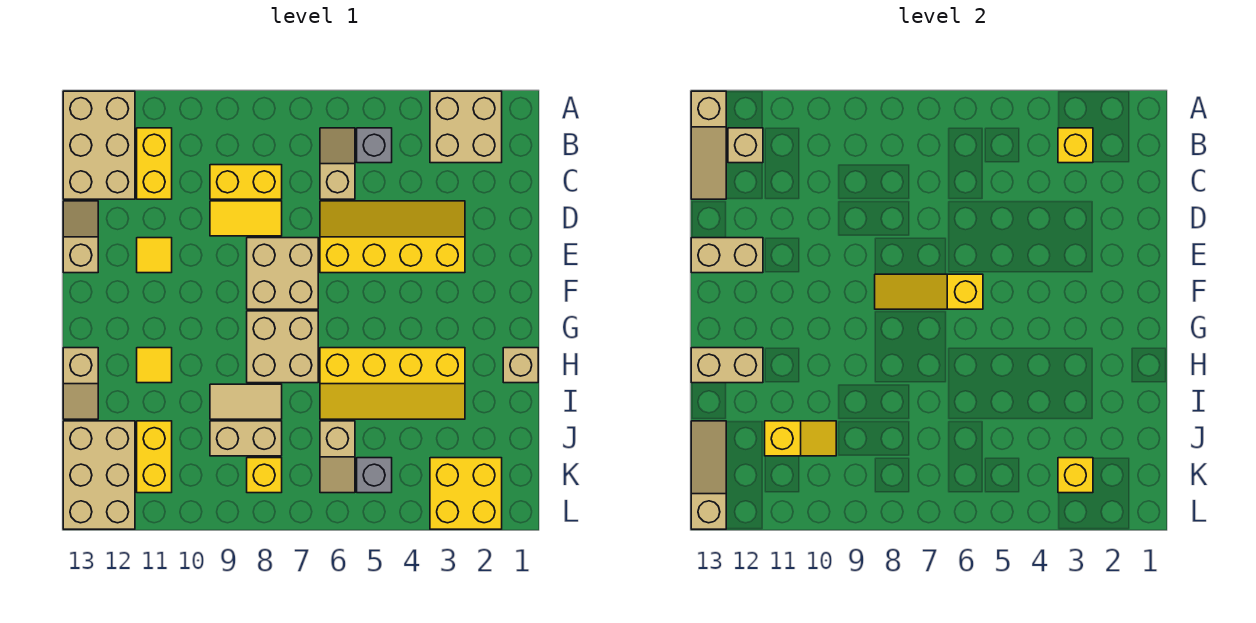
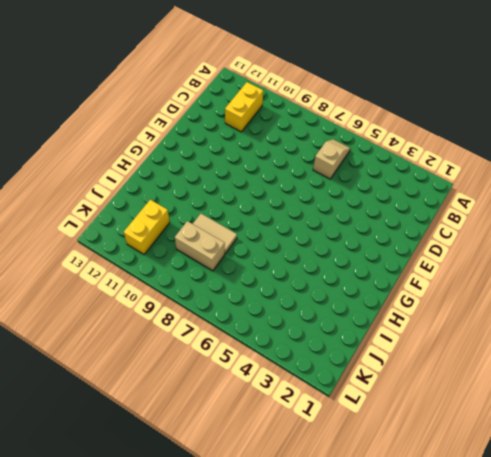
none -> tan 2x2 brick [430,91,502,163]
none -> tan 2x3 brick [63,91,135,199]
none -> grey 1x1 brick [357,128,392,163]
none -> yellow 1x2 brick [210,165,282,199]

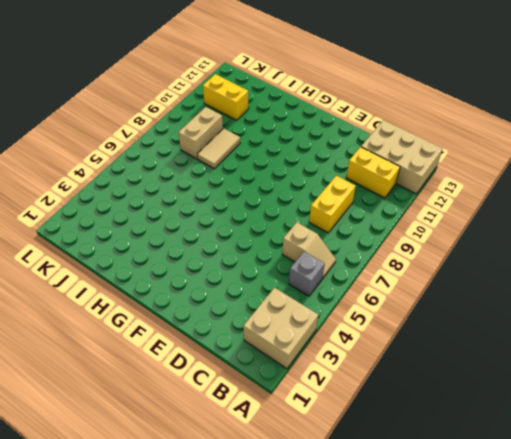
none -> yellow 2x4 slope [320,201,465,273]
none -> yellow 1x2 tile [210,201,282,236]
none -> tan 1x2 slope [63,201,98,273]
none -> tan 2x2 brick [247,238,318,309]

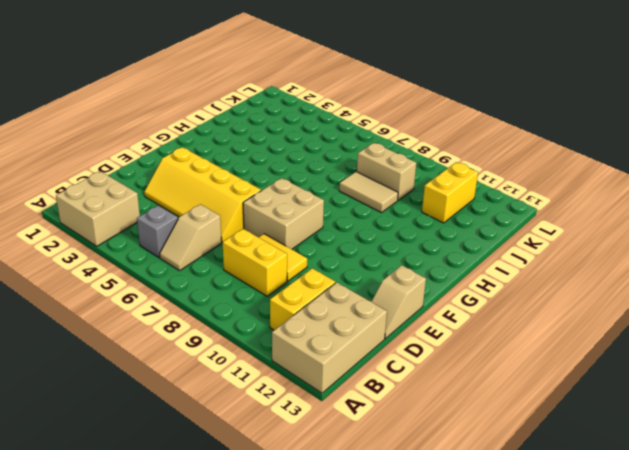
none -> yellow 1x1 tile [137,238,172,273]
none -> tan 2x2 brick [247,311,318,383]
none -> tan 1x1 brick [503,348,538,383]
none -> yellow 2x4 slope [320,348,465,419]

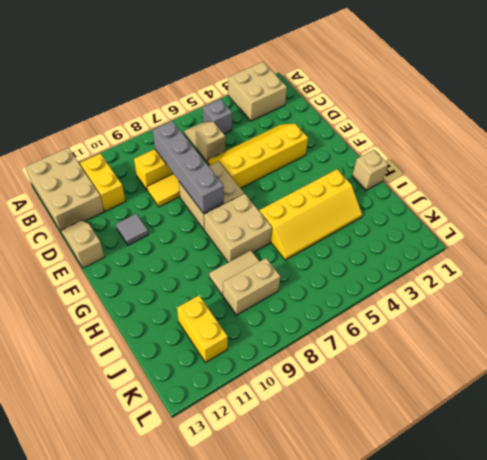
grey 1x4 brick [152,121,224,213] -> yellow 1x3 slope [875,274,983,309]
grey 1x1 tile [116,214,148,245] -> yellow 1x1 tile [137,238,172,273]
none -> yellow 1x1 tile [137,348,172,383]
none -> tan 1x2 slope [63,348,98,419]
none -> tan 1x2 slope [320,421,355,493]
none -> tan 2x3 brick [63,421,135,529]

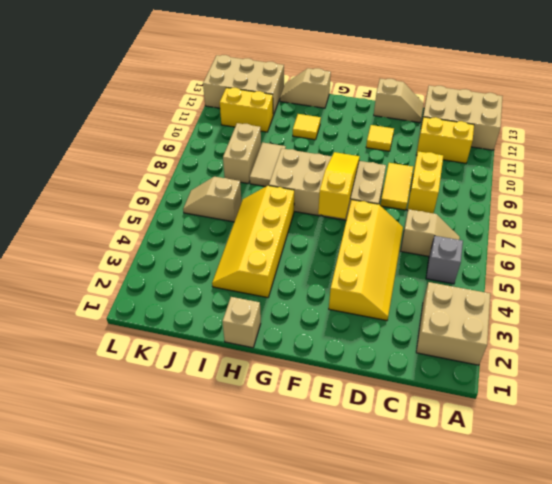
none -> yellow 2x2 brick [430,458,502,529]
none -> grey 1x1 brick [357,458,392,493]
none -> yellow 1x1 brick [247,458,282,493]
none -> tan 1x3 slope [691,91,726,199]

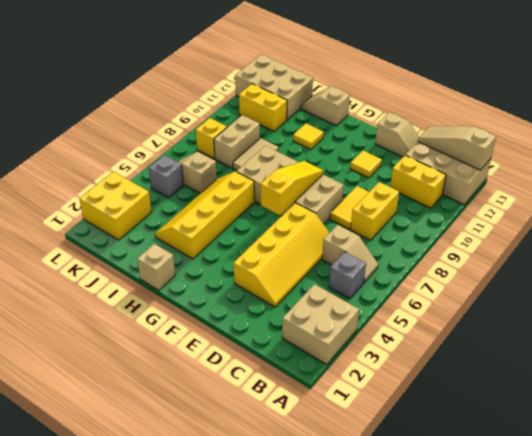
none -> yellow 1x1 brick [1058,128,1093,163]
none -> tan 1x1 brick [728,128,763,163]
none -> tan 1x2 brick [691,238,763,273]
none -> tan 1x2 brick [691,348,763,383]

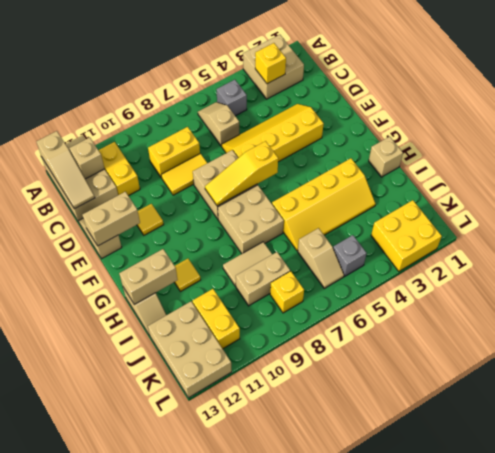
none -> yellow 1x2 slope [765,421,836,456]
none -> tan 1x3 slope [691,421,726,529]
none -> yellow 1x1 brick [1058,458,1093,493]

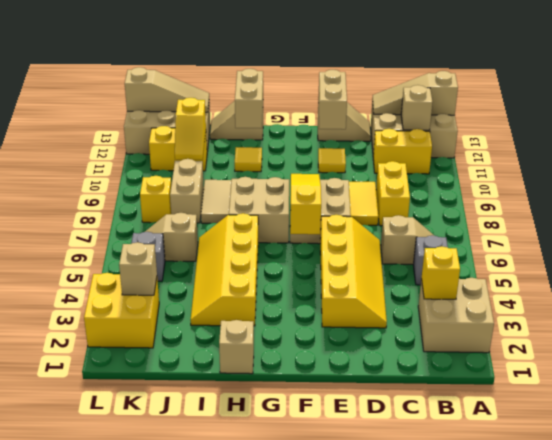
tan 1x1 brick [119,242,157,295] -> yellow 1x1 brick [1058,458,1093,493]

